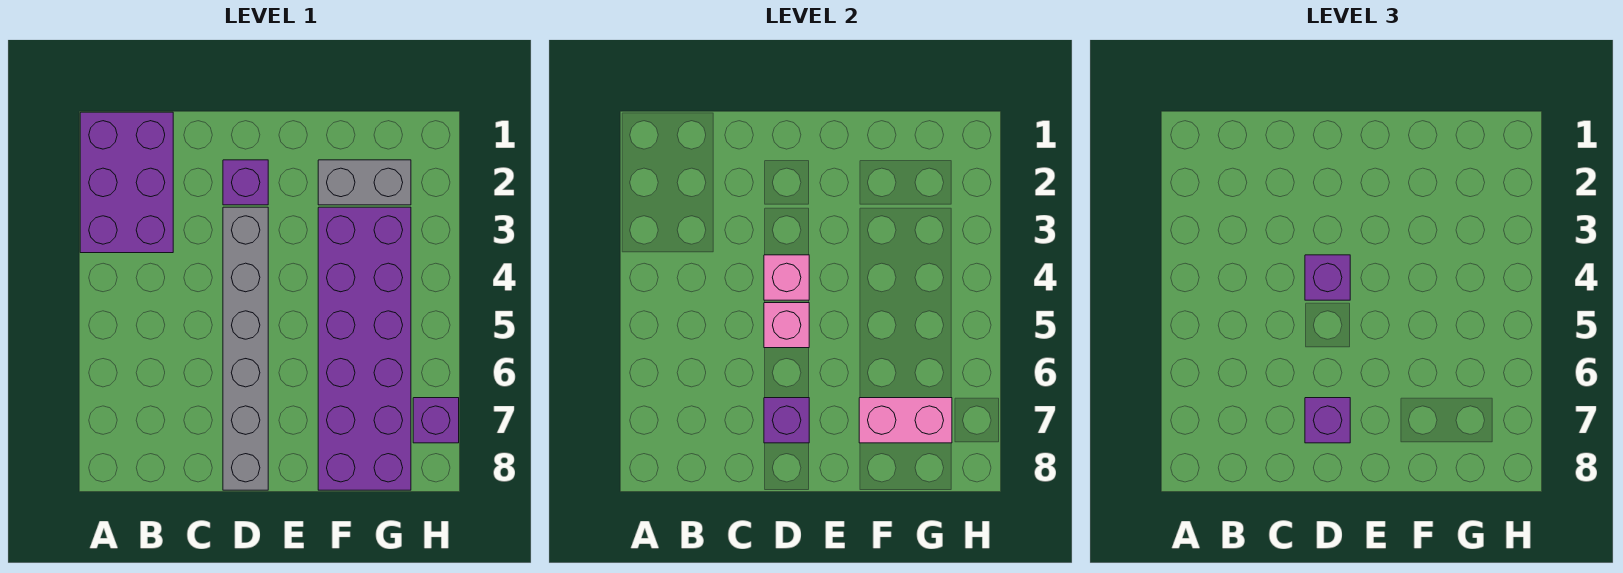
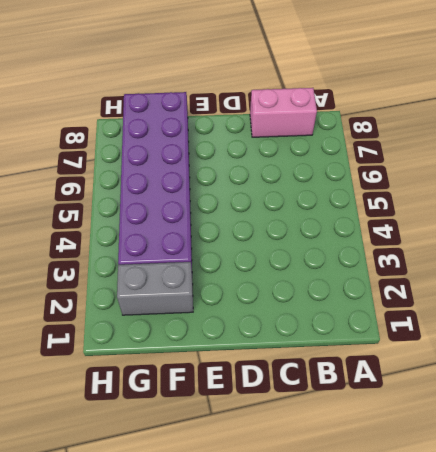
pink 1x2 brick [250,88,317,137] -> pink 1x2 brick moved to [859,398,952,443]
none -> purple 2x3 brick [80,112,173,253]
none -> purple 1x1 brick [223,160,268,205]
none -> grey 1x6 brick [223,207,268,490]

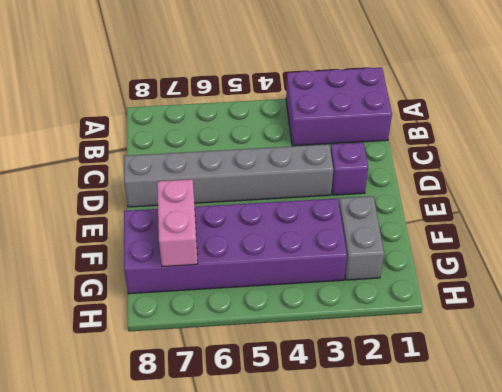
none -> purple 1x1 brick [413,398,459,443]
none -> pink 1x1 brick [764,255,809,300]
none -> pink 1x1 brick [764,303,809,348]

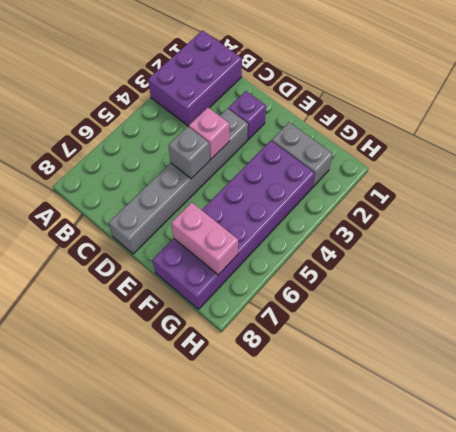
grey 1x1 brick [168,127,210,179] -> pink 1x1 brick [764,303,809,348]
none -> purple 1x1 brick [413,398,459,443]
none -> purple 1x1 brick [764,398,809,443]
none -> purple 1x1 brick [1305,255,1350,300]

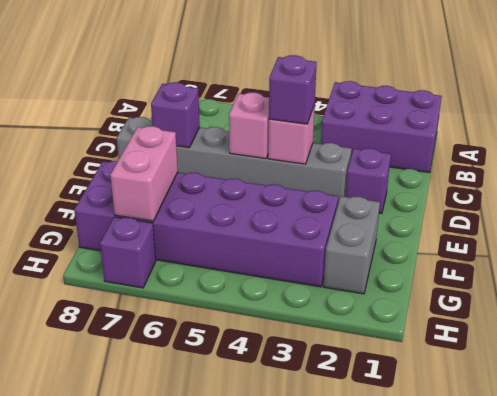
none -> purple 1x1 brick [1305,398,1350,443]

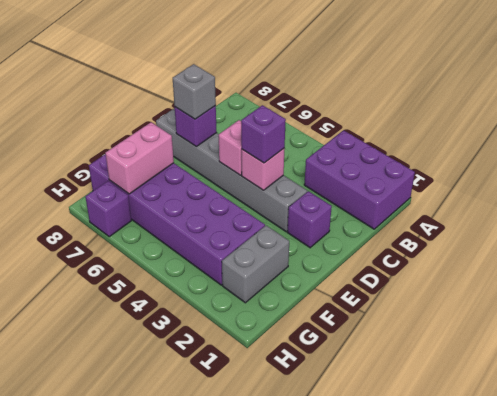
grey 1x1 brick [173,64,216,119] -> purple 1x1 brick [1305,398,1350,443]

